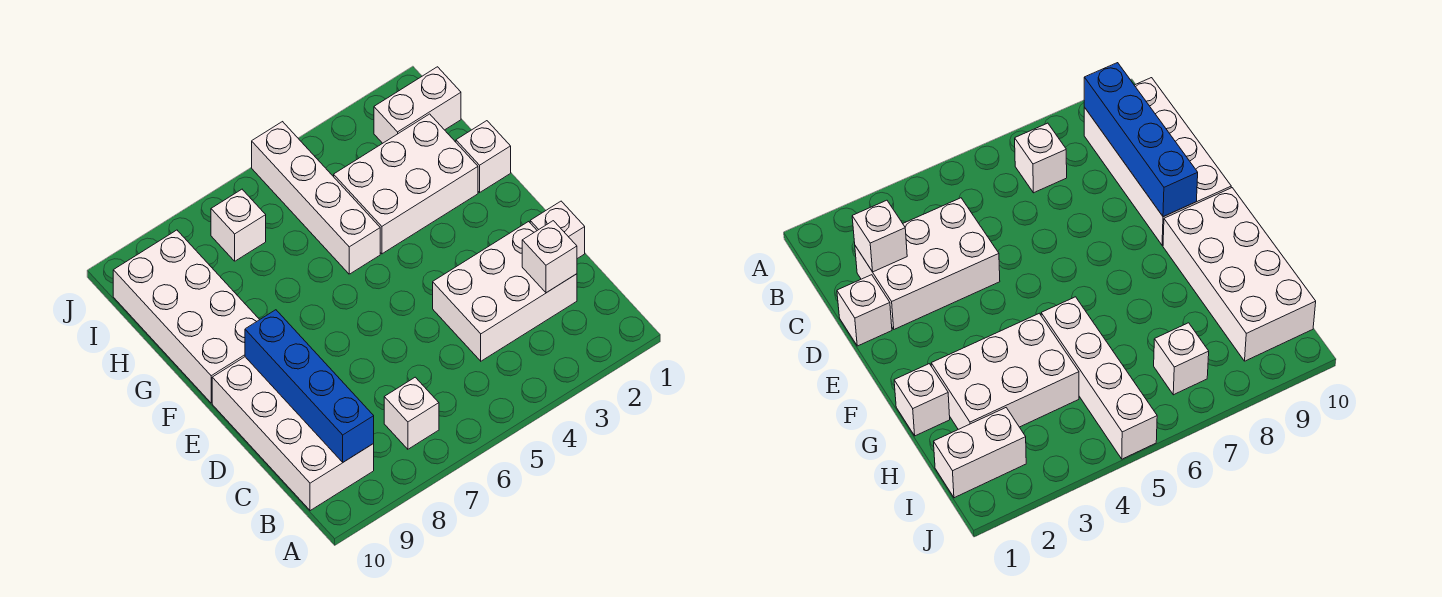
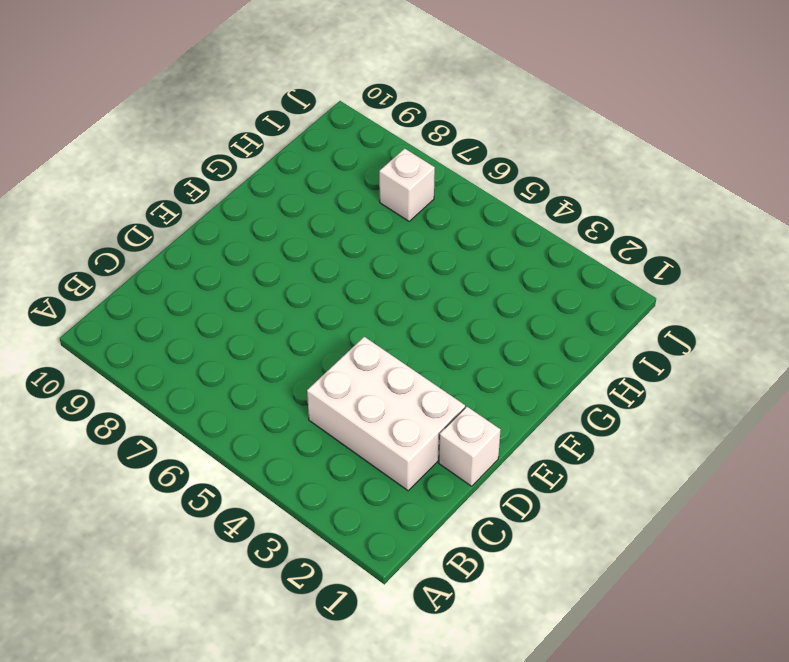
none -> white 1x1 brick [384,377,439,449]
none -> white 2x4 brick [212,357,374,511]
none -> white 2x4 brick [113,230,260,403]

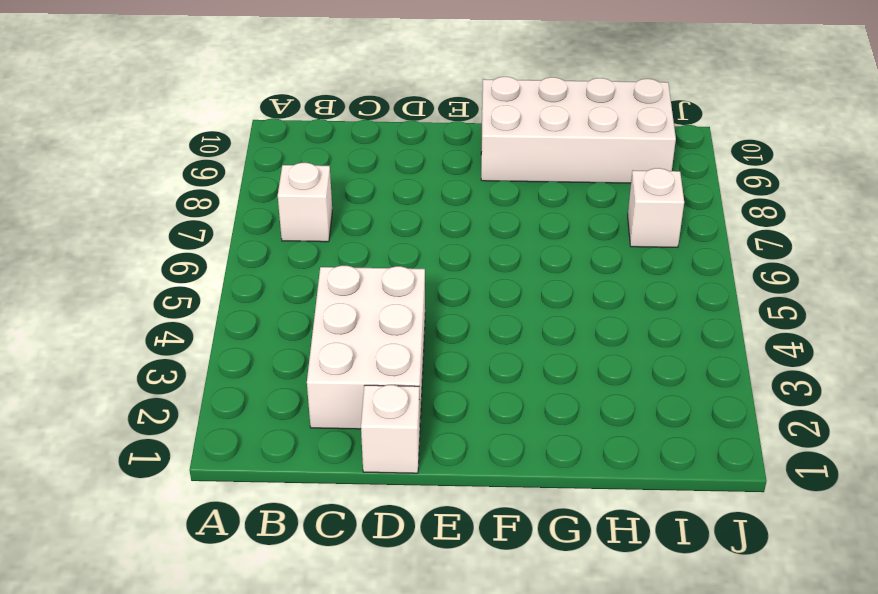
none -> white 2x4 brick [212,357,374,511]
none -> white 1x1 brick [456,121,511,192]
none -> white 2x3 brick [334,114,478,254]

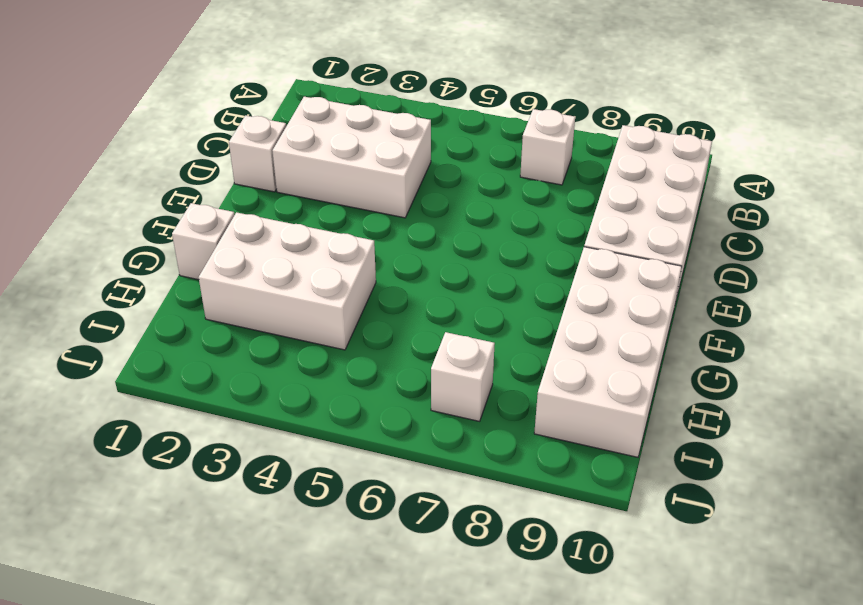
none -> white 1x4 brick [252,122,380,274]
none -> white 1x2 brick [374,67,461,143]
none -> blue 1x4 brick [245,310,374,462]

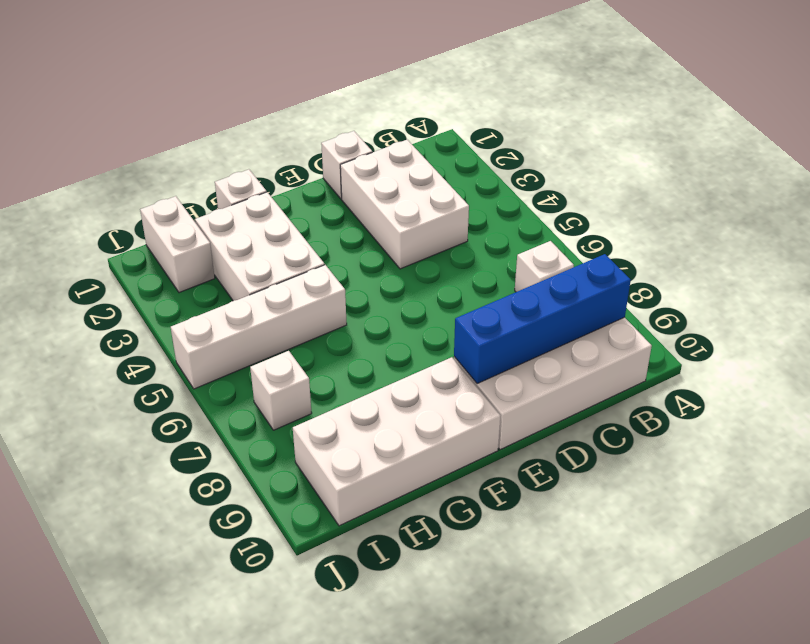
none -> white 1x1 brick [522,221,577,293]

